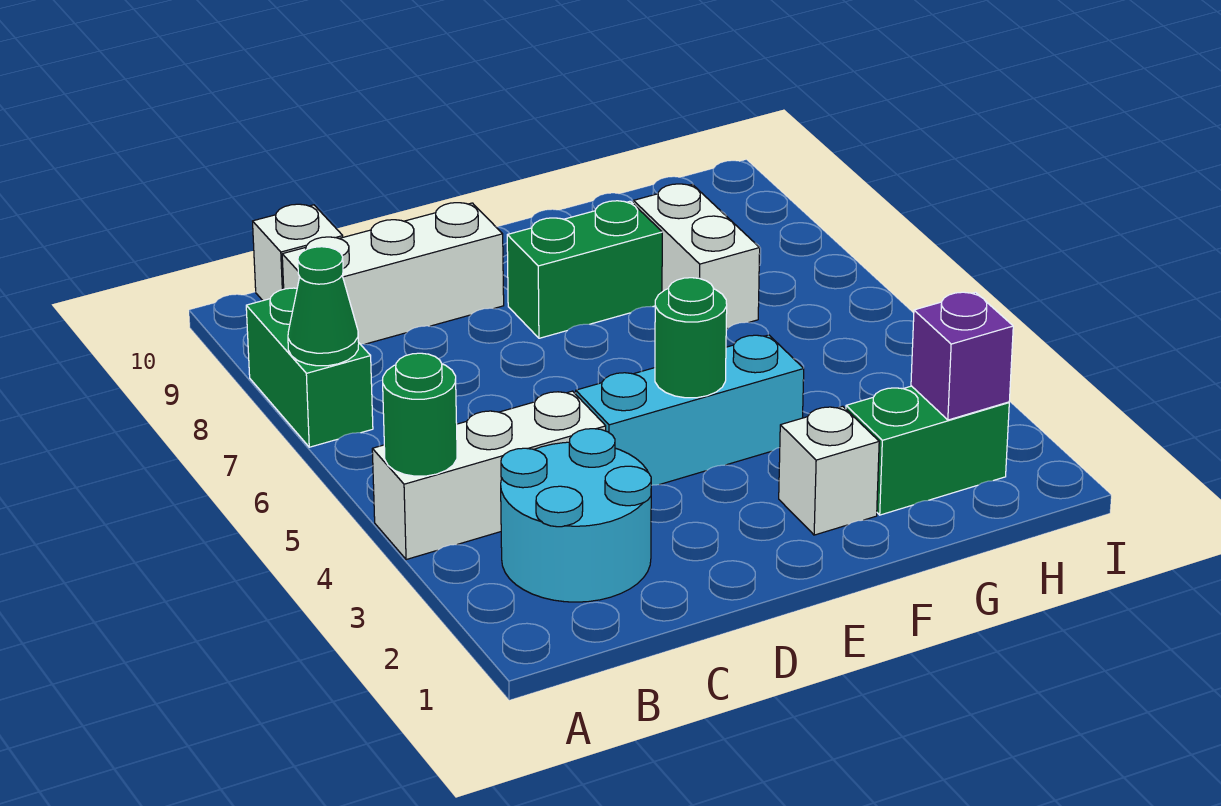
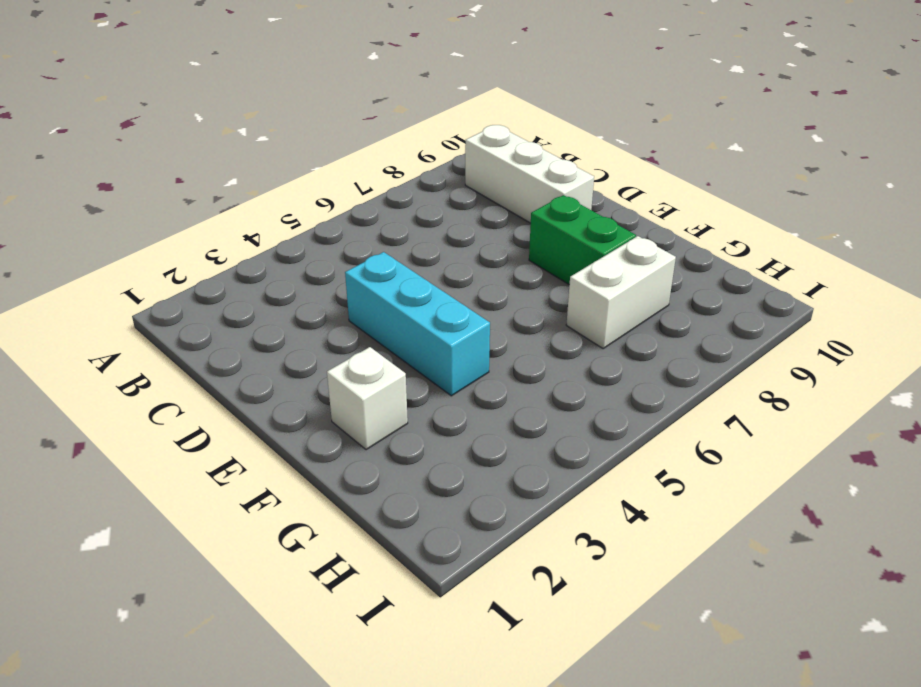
none -> white 1x3 brick [372,391,606,560]
none -> green 1x2 brick [246,288,373,447]
none -> cyan 2x2 round brick [501,429,651,602]

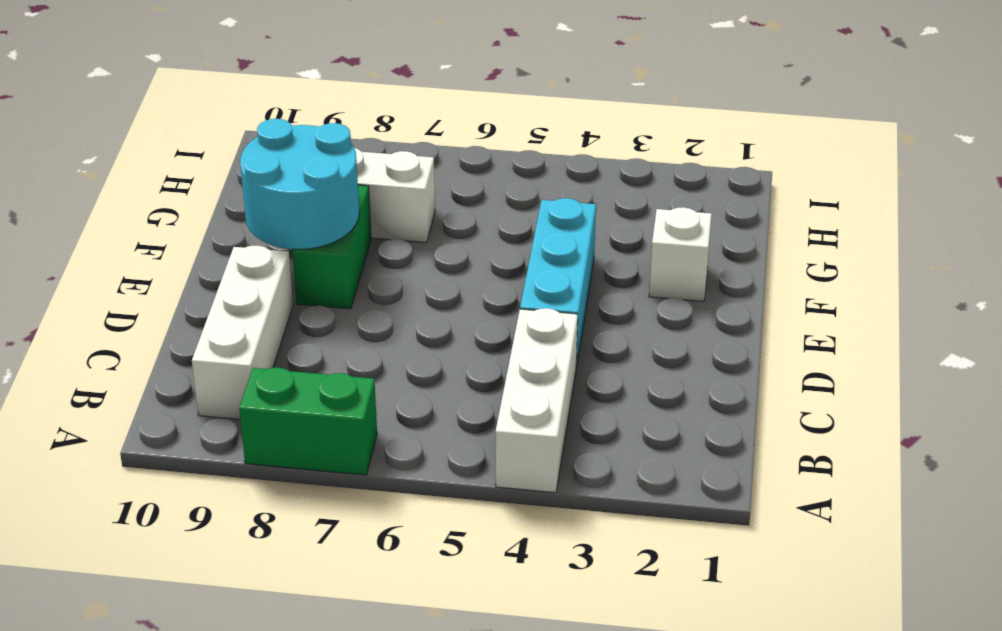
cyan 2x2 round brick [240,119,359,249] -> cyan 2x2 round brick moved to [501,429,651,602]
none -> white 1x1 brick [253,204,343,301]
none -> green 1x2 brick [846,386,1009,515]
none -> green 1x1 round brick [383,353,457,476]

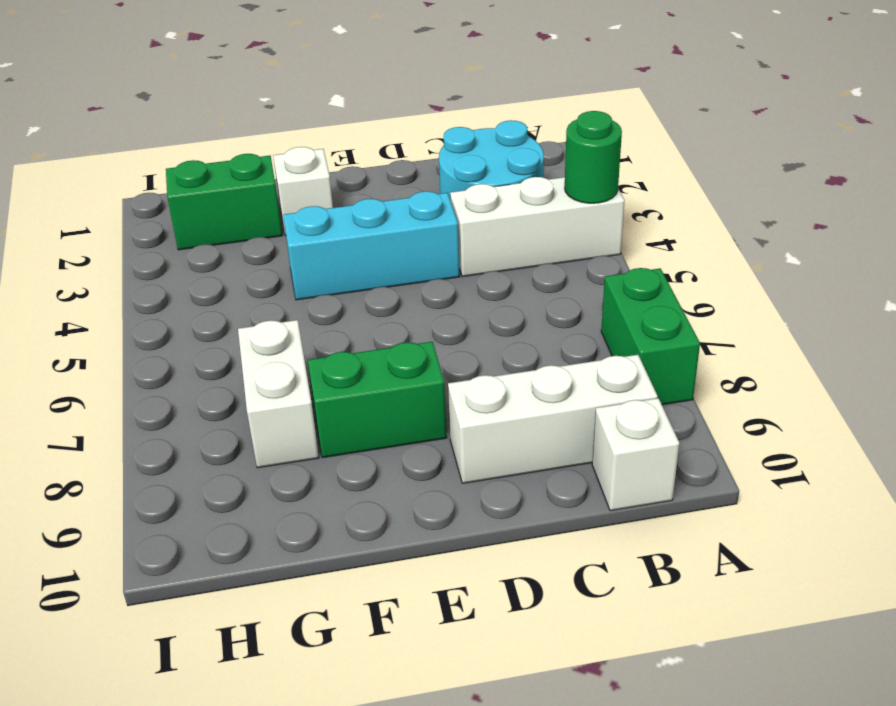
none -> green 1x1 cone [288,247,359,366]
none -> green 1x1 round brick [655,278,727,398]
none -> purple 1x1 brick [911,292,1013,420]

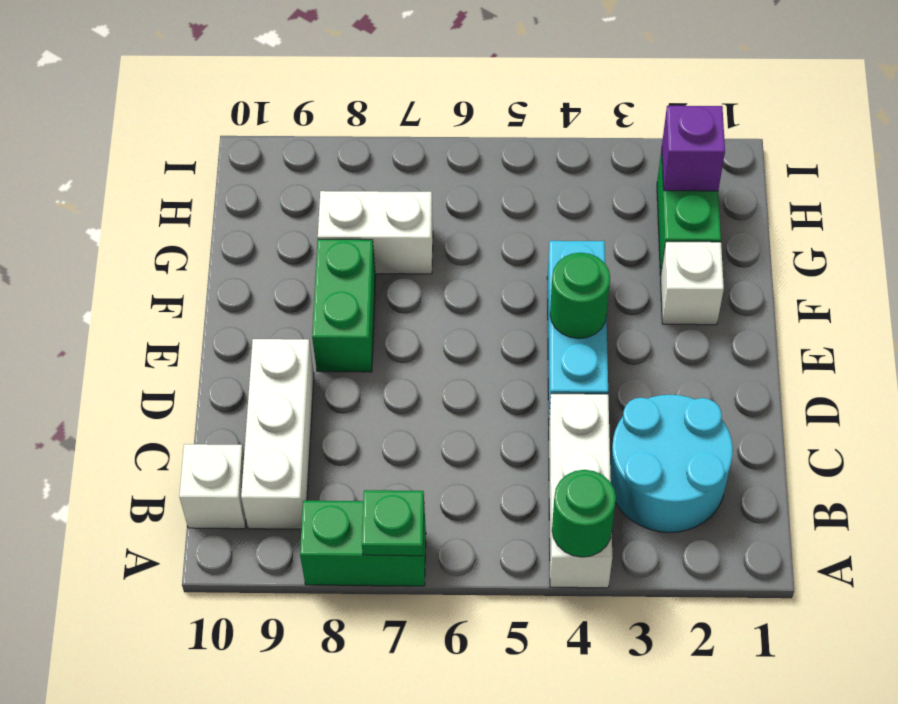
green 1x1 plate [362,490,424,556] -> green 1x1 cone [288,247,359,366]

